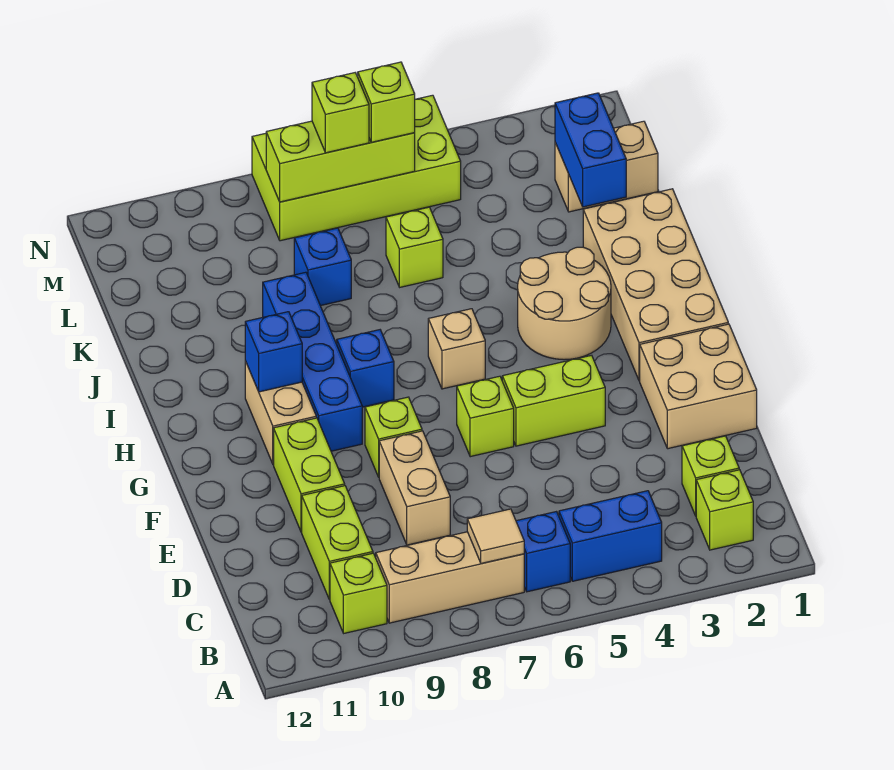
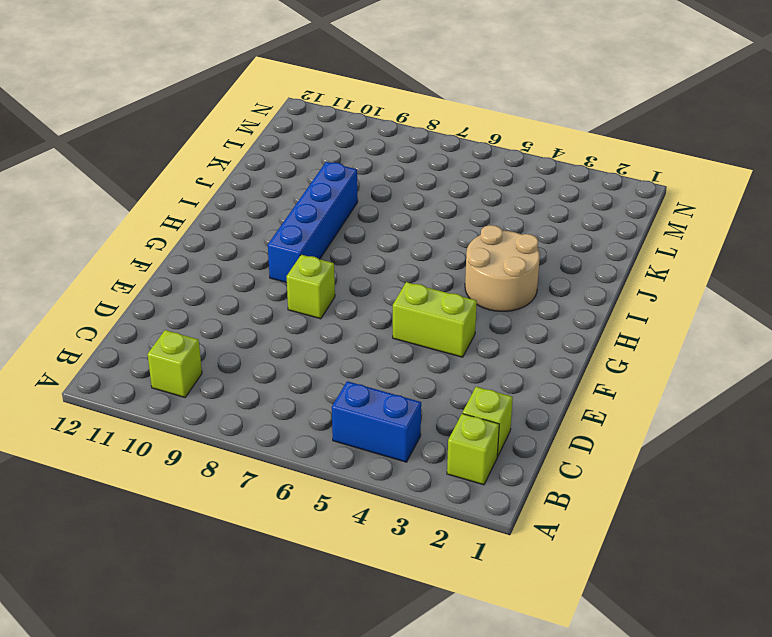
none -> blue 1x1 brick [516,512,570,592]
none -> tan 1x3 brick [376,532,524,623]
none -> lime 1x2 brick [302,486,373,600]

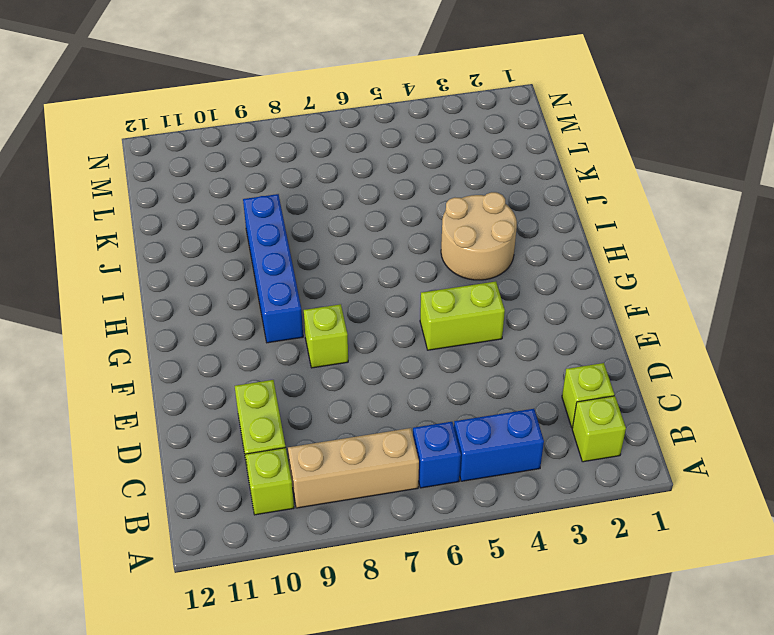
none -> tan 1x2 brick [379,431,450,545]
none -> tan 2x2 brick [640,324,757,449]
none -> lime 1x2 brick [274,418,345,532]

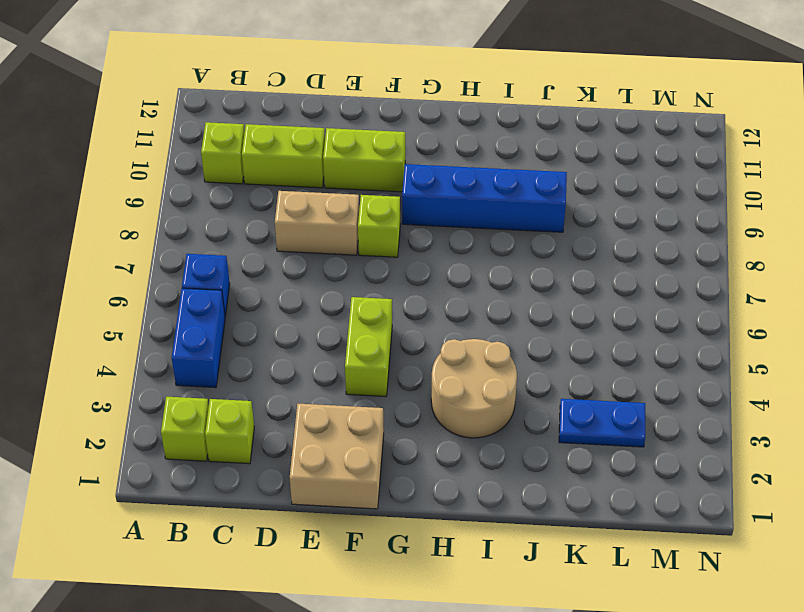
blue 1x2 plate [559,399,645,447] -> none
none -> tan 1x3 brick [376,532,524,623]
none -> lime 1x1 brick [457,376,514,457]
none -> tan 2x4 brick [583,189,728,381]

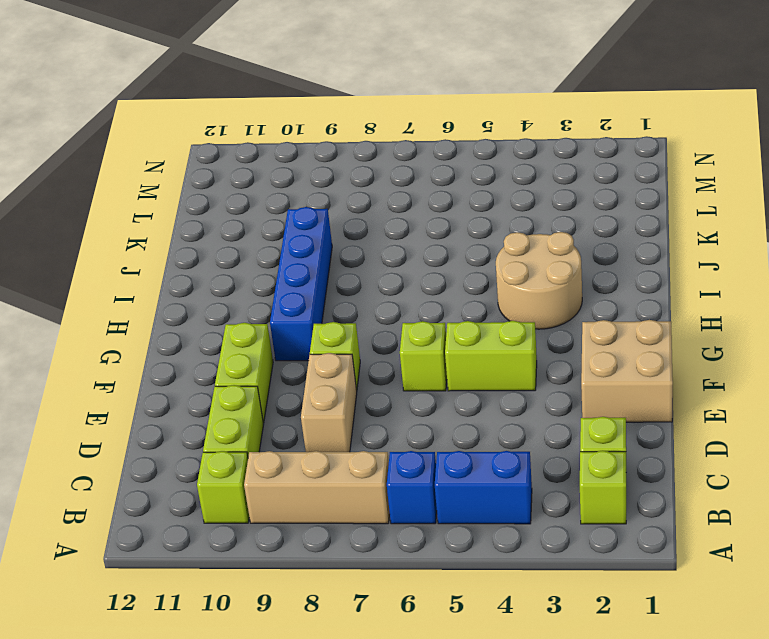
none -> tan 2x4 brick [583,189,728,381]
none -> tan 1x2 brick [245,361,316,464]
none -> tan 1x1 brick [428,309,485,389]

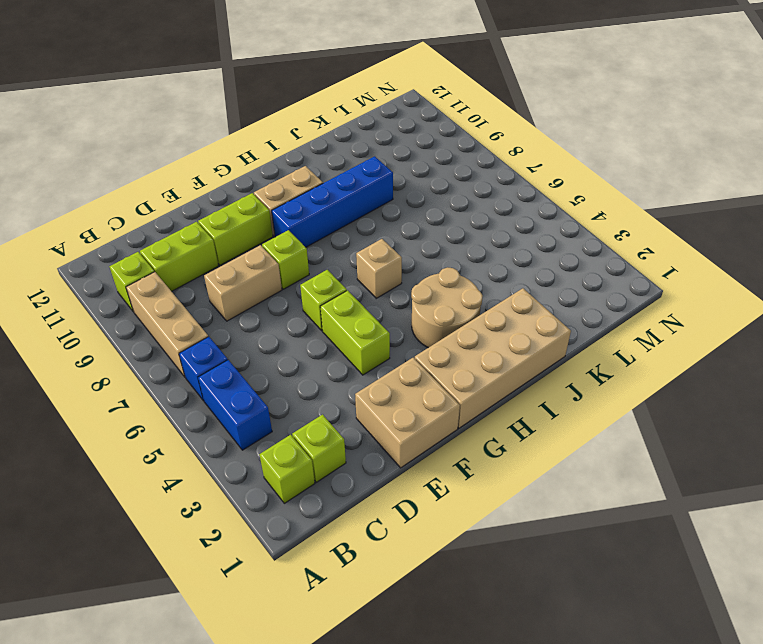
none -> blue 1x1 brick [337,330,394,407]
none -> lime 1x1 brick [386,207,443,287]
none -> blue 1x1 brick [294,228,351,306]

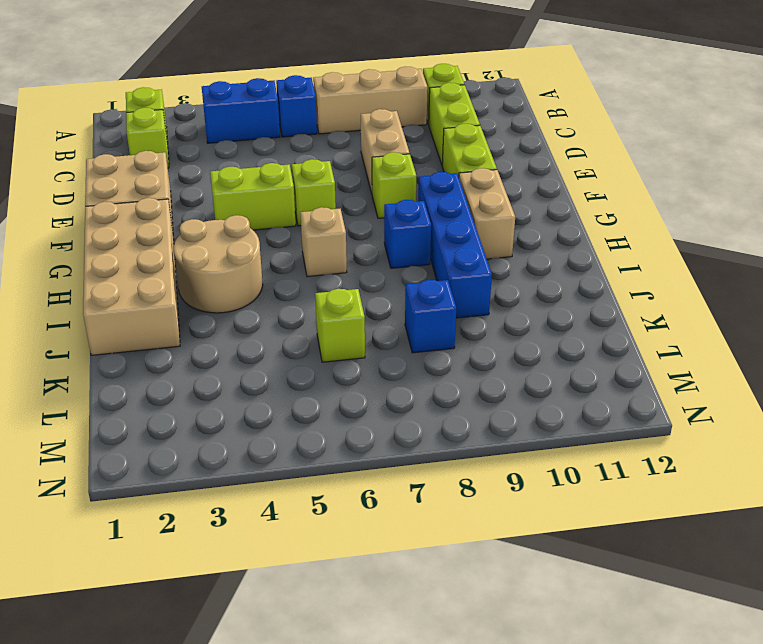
none -> tan 1x2 brick [555,121,658,212]
none -> lime 2x4 brick [252,95,461,241]
none -> tan 1x1 tile [467,509,524,564]

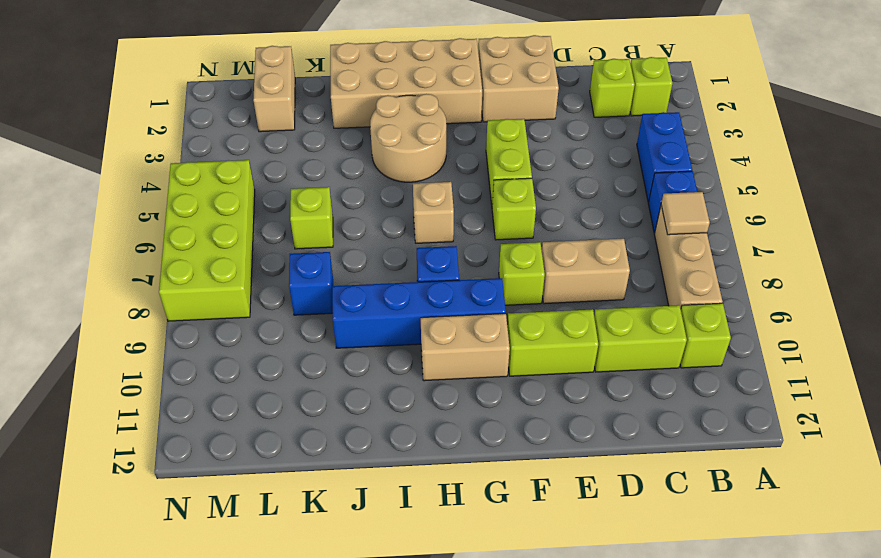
none -> blue 1x1 brick [245,312,302,392]
none -> blue 1x2 brick [555,93,626,207]
none -> lime 1x3 brick [266,121,415,202]

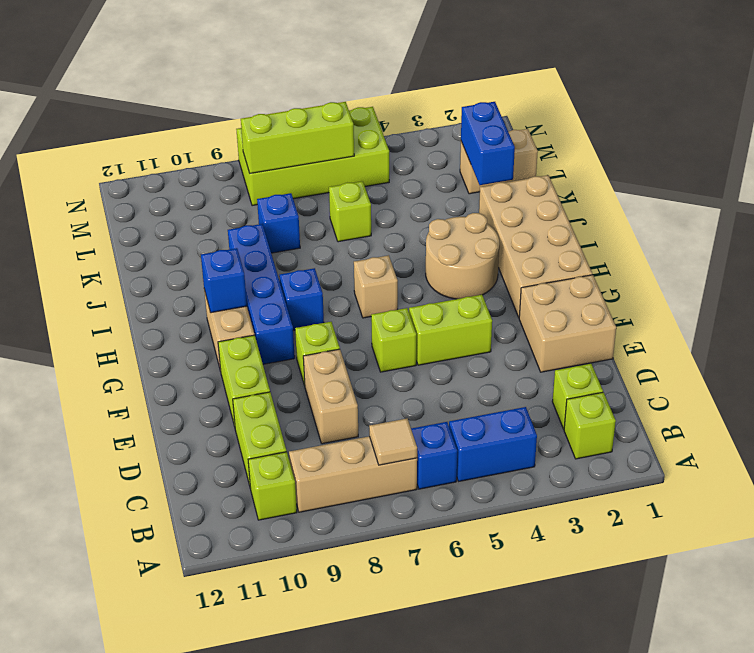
none -> lime 1x1 brick [358,62,415,142]
none -> lime 1x1 brick [312,73,369,153]

